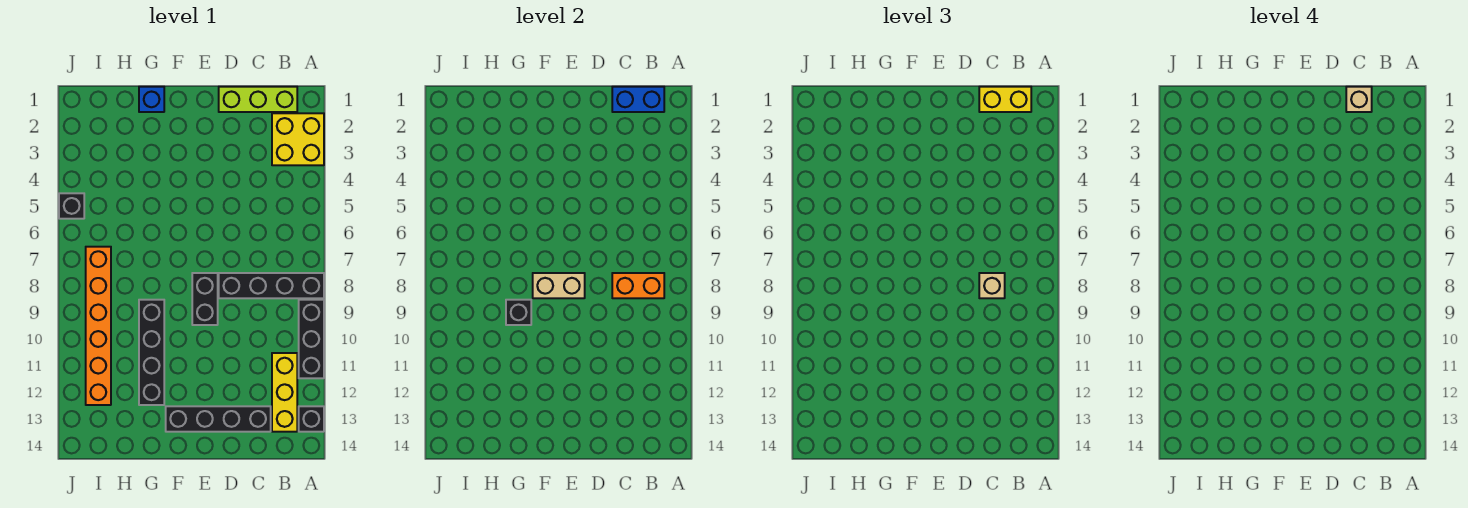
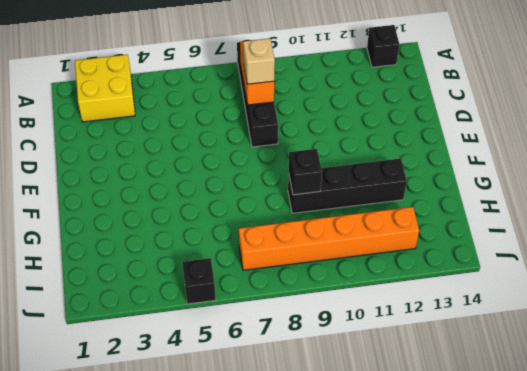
none -> black 1x3 brick [299,300,324,378]
none -> lime 1x3 brick [219,87,297,112]
none -> yellow 1x3 brick [272,353,297,432]

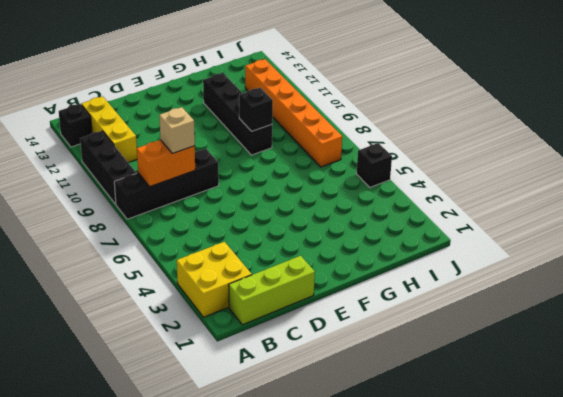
none -> black 1x4 brick [166,406,271,432]
none -> black 1x2 brick [192,273,218,325]
none -> blue 1x1 brick [139,87,164,112]

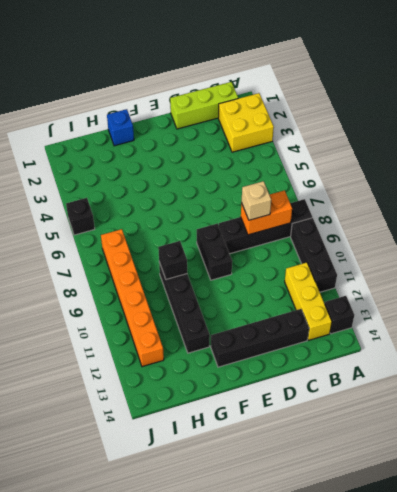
none -> blue 1x2 brick [612,87,664,112]
none -> tan 1x2 brick [533,273,585,298]
none -> yellow 1x2 brick [979,87,1031,112]

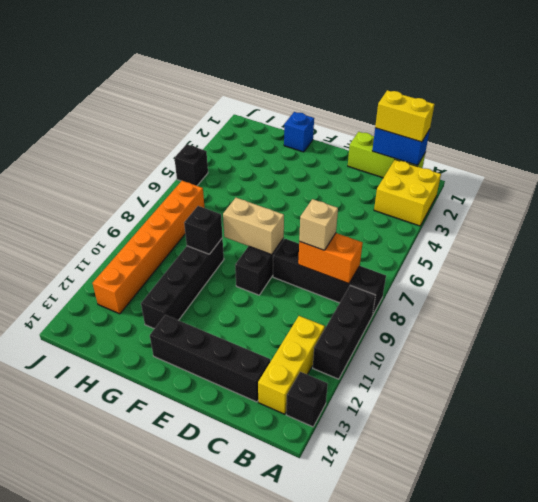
none -> tan 1x1 brick [1346,87,1372,112]

